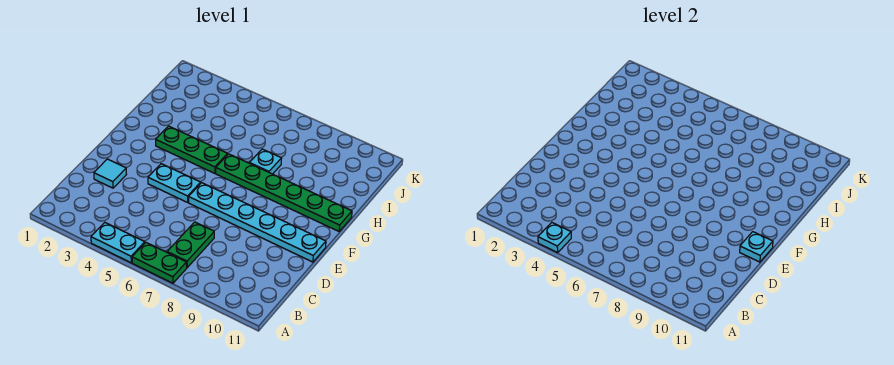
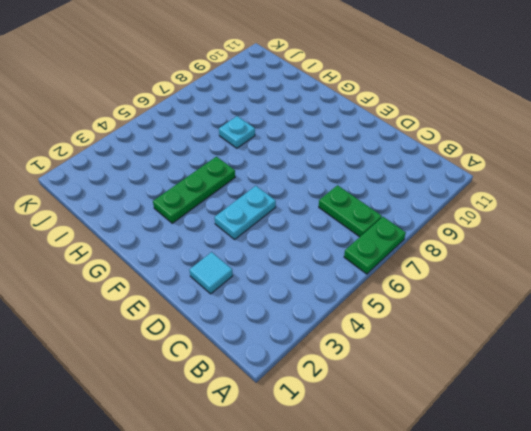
none -> cyan 1x2 plate [91,223,145,263]
none -> cyan 1x6 plate [189,183,326,262]

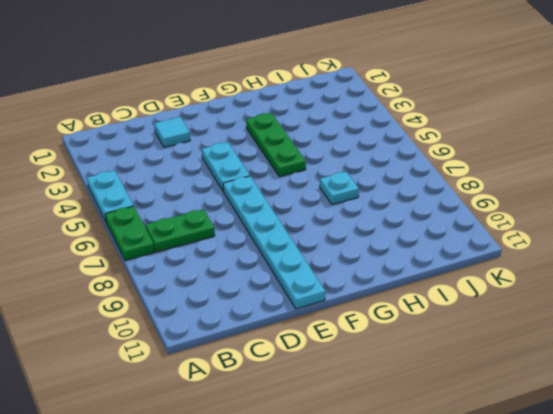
none -> green 1x6 plate [216,154,352,231]
none -> cyan 1x1 plate [538,223,571,253]

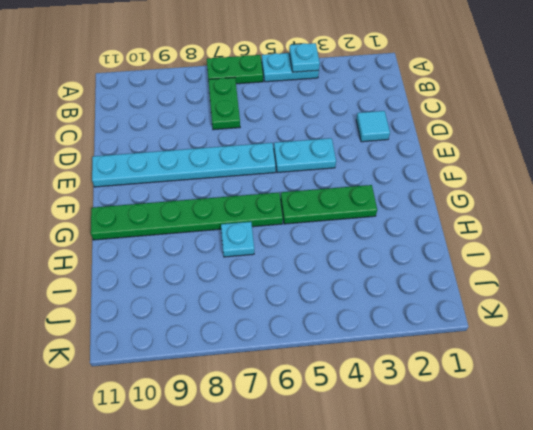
none -> cyan 1x1 plate [740,232,773,262]

